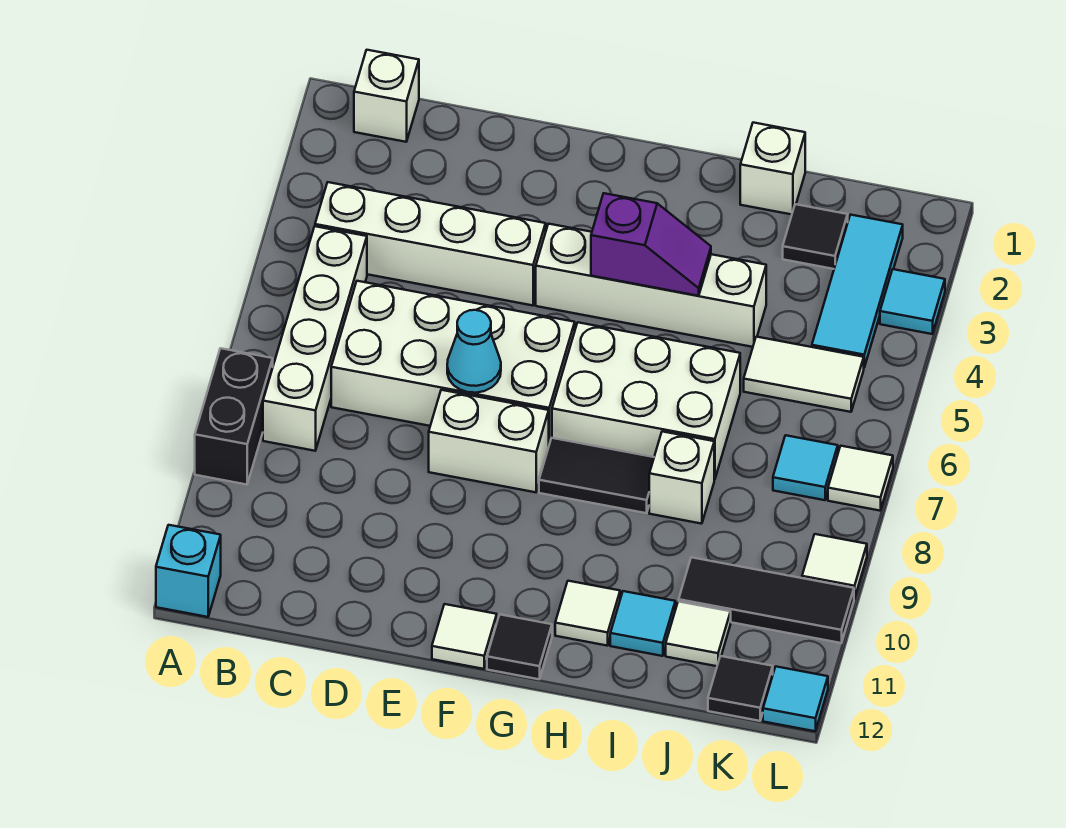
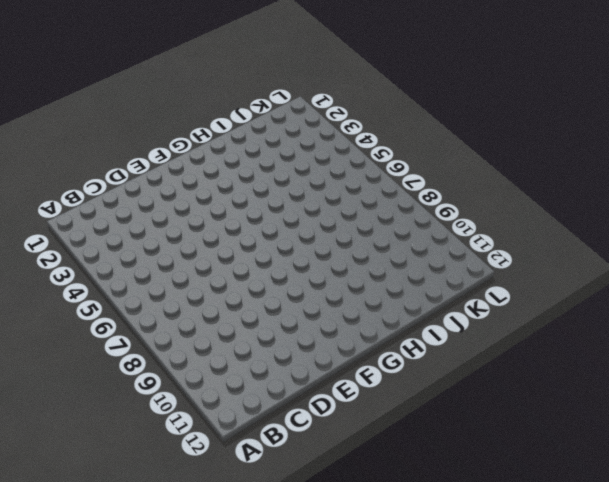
none -> black 1x2 brick [195,348,273,485]
none -> cyan 1x1 brick [156,525,221,617]
none -> white 1x1 brick [354,50,419,142]

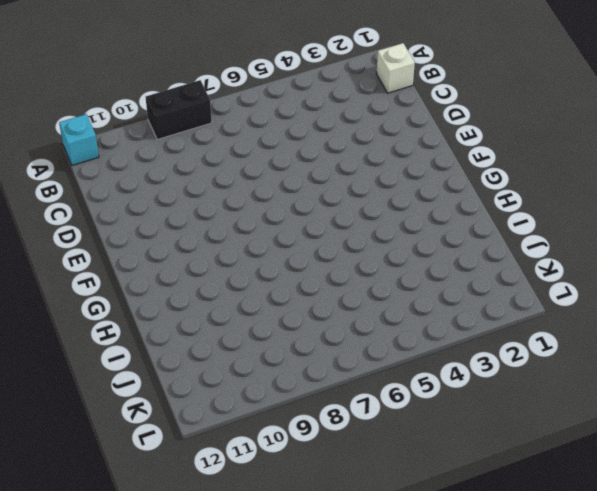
none -> white 1x4 brick [315,182,546,305]
none -> white 1x4 brick [263,226,367,451]
none -> white 2x4 brick [331,281,575,444]

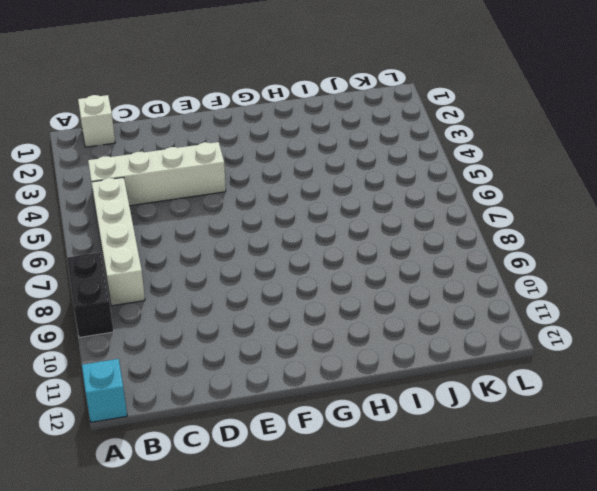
none -> white 2x4 brick [331,281,575,444]
none -> white 1x2 brick [429,390,549,492]
none -> white 1x4 brick [536,224,766,347]

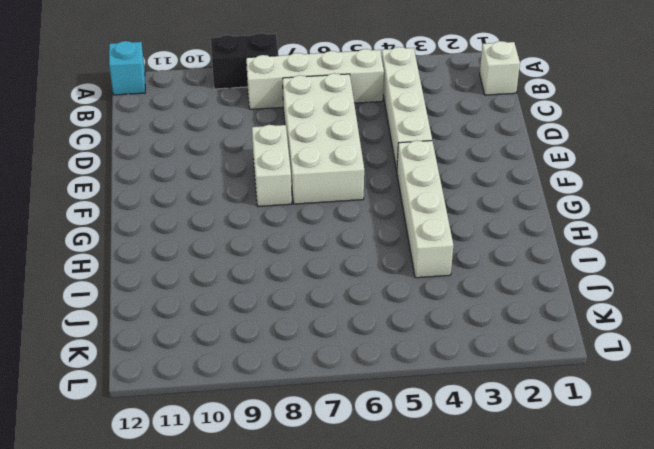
none -> white 1x1 tile [432,604,497,669]
none -> white 2x3 brick [552,322,740,479]
none -> black 1x2 tile [539,438,654,513]

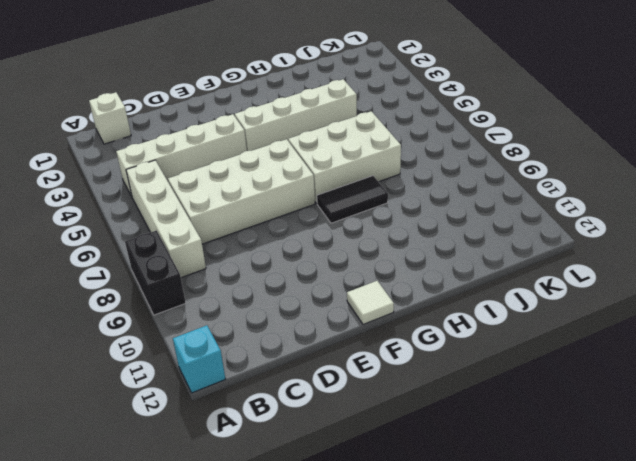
none -> white 1x2 brick [429,390,549,492]
none -> black 1x1 tile [487,615,552,679]
none -> white 1x1 tile [555,581,620,646]

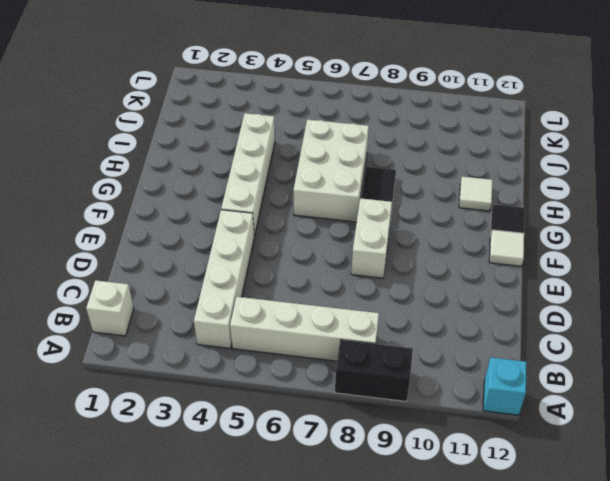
none -> white 2x4 brick [331,281,575,444]
none -> white 1x1 brick [740,123,805,214]
none -> white 1x1 brick [649,431,714,524]

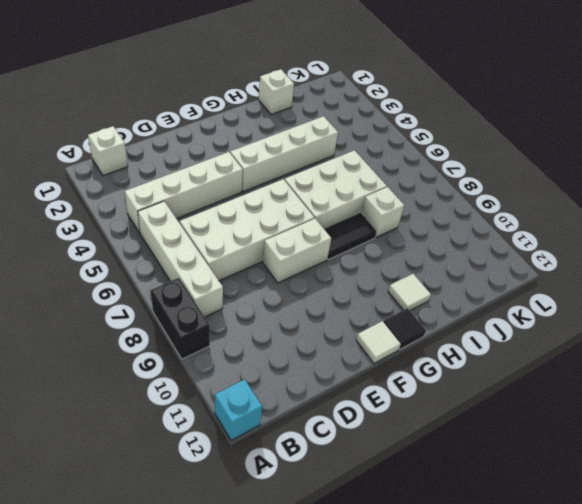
none -> cyan 1x1 tile [610,591,675,656]
none -> black 1x1 tile [783,204,848,269]
none -> white 1x2 tile [744,337,864,412]

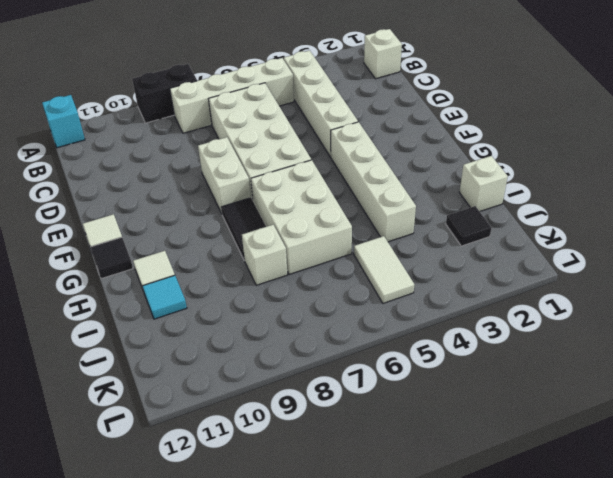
none -> black 1x3 tile [679,557,854,643]
none -> white 1x1 tile [666,601,731,666]
none -> cyan 1x3 tile [812,215,903,367]

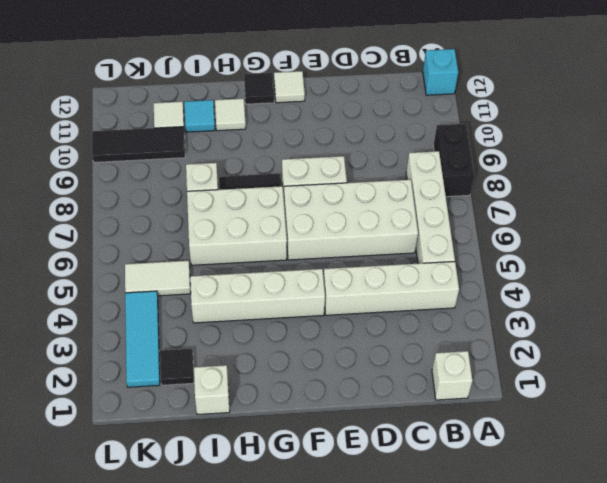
none -> cyan 1x1 tile [773,435,838,500]
none -> black 1x1 tile [708,656,773,721]
none -> cyan 1x1 tile [880,269,945,334]

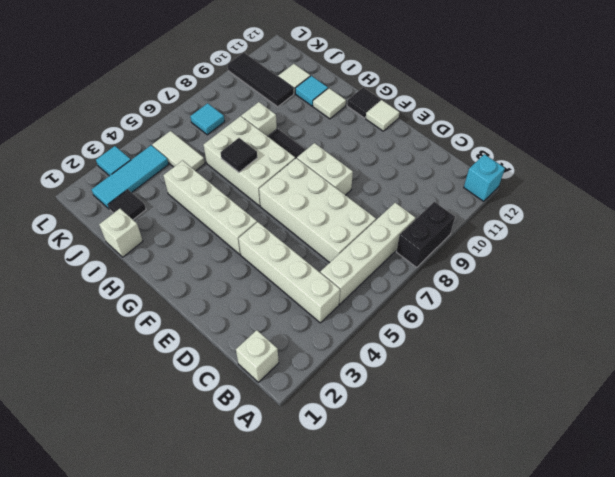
black 1x1 tile [221,138,257,172] -> black 1x1 tile moved to [708,656,773,721]
none -> white 1x1 tile [828,446,893,511]
none -> white 1x1 tile [802,534,867,599]
none -> cyan 1x1 tile [763,667,828,731]

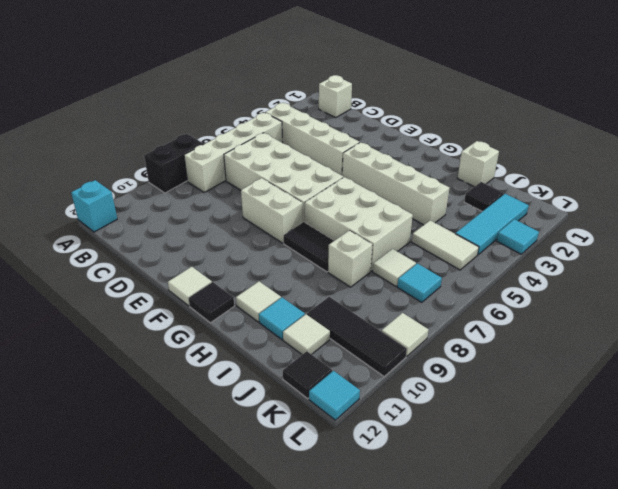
white 1x1 tile [373,249,416,286] -> white 1x1 tile moved to [828,446,893,511]
none -> cyan 1x1 cone [447,310,501,393]
none -> purple 1x2 slope [591,193,711,296]

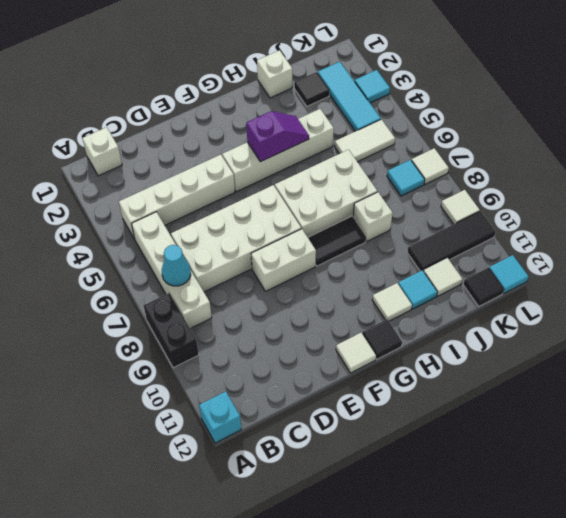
cyan 1x1 cone [162,245,191,286] -> cyan 1x1 cone moved to [447,310,501,393]

